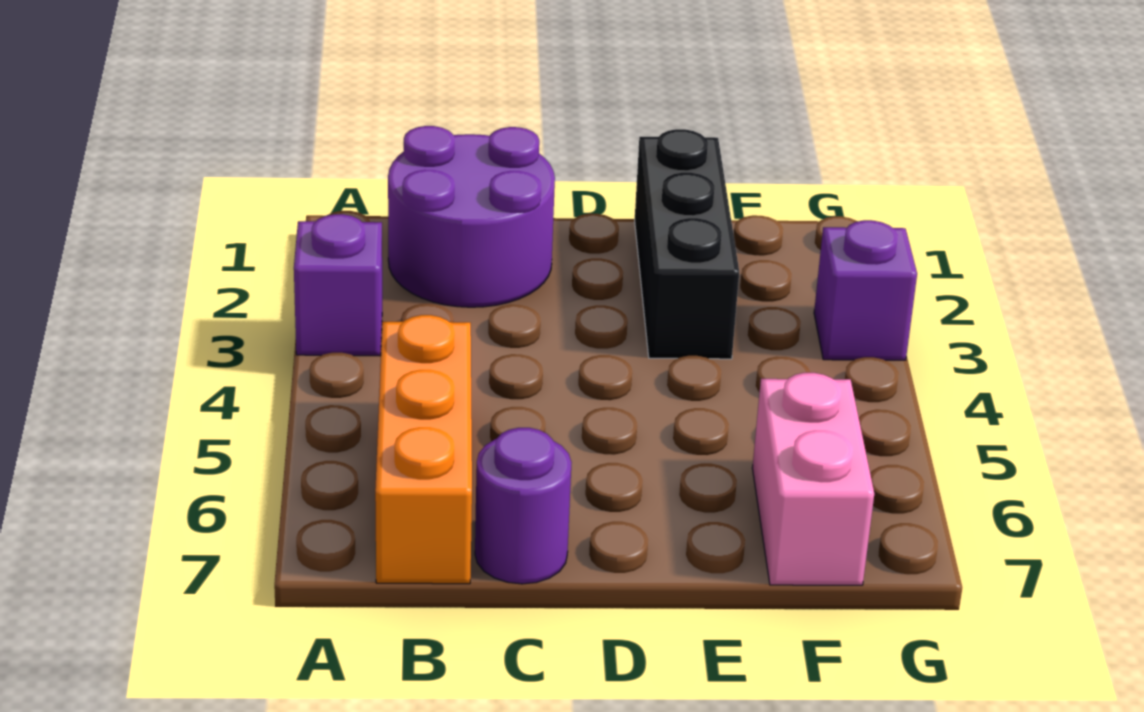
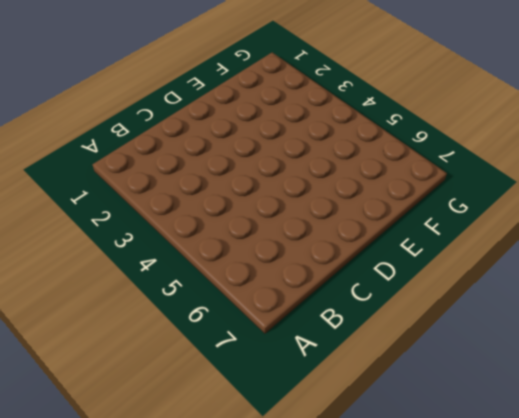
none -> purple 1x1 brick [294,214,382,356]
none -> purple 2x2 round brick [388,126,555,307]

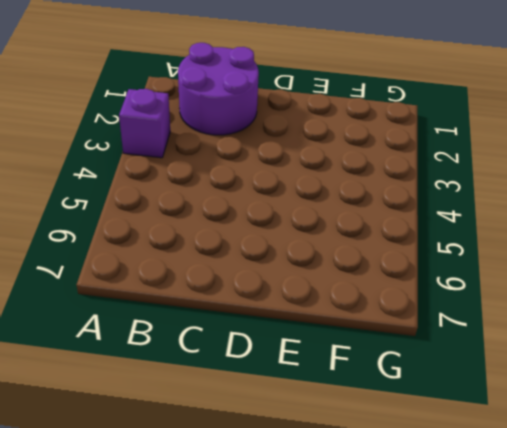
none -> orange 1x3 brick [375,315,472,584]
none -> purple 1x1 round brick [475,428,572,584]

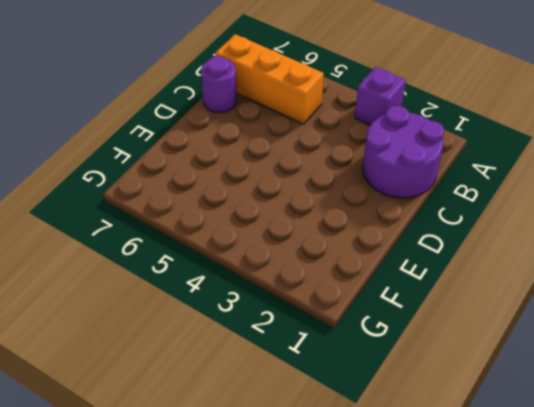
none -> black 1x3 brick [635,129,739,359]
none -> pink 1x2 brick [752,373,874,585]

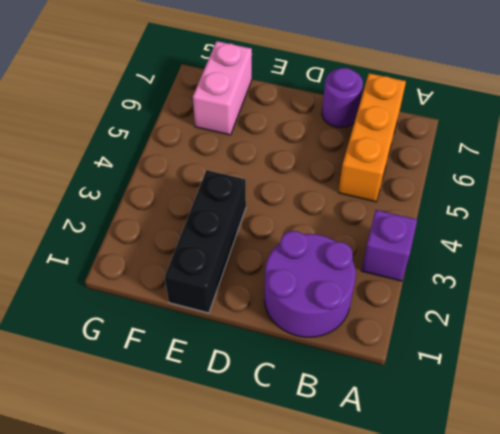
none -> purple 1x1 brick [814,220,917,360]

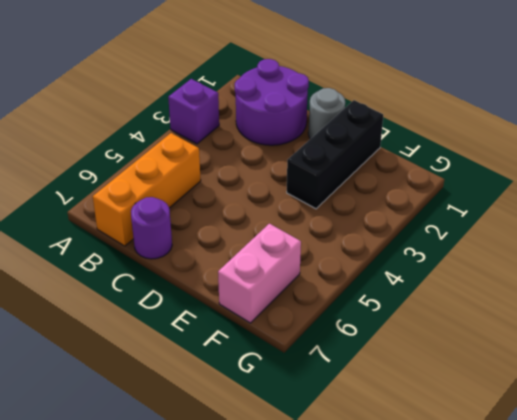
grey 1x1 round brick [308,88,345,139] -> none
none -> purple 1x1 brick [814,220,917,360]

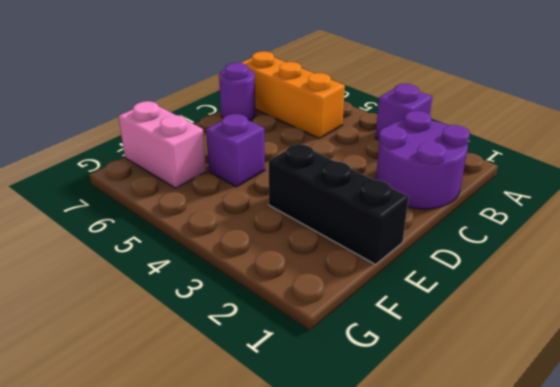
purple 1x1 brick [206,114,265,187] -> purple 1x1 brick moved to [814,220,917,360]

